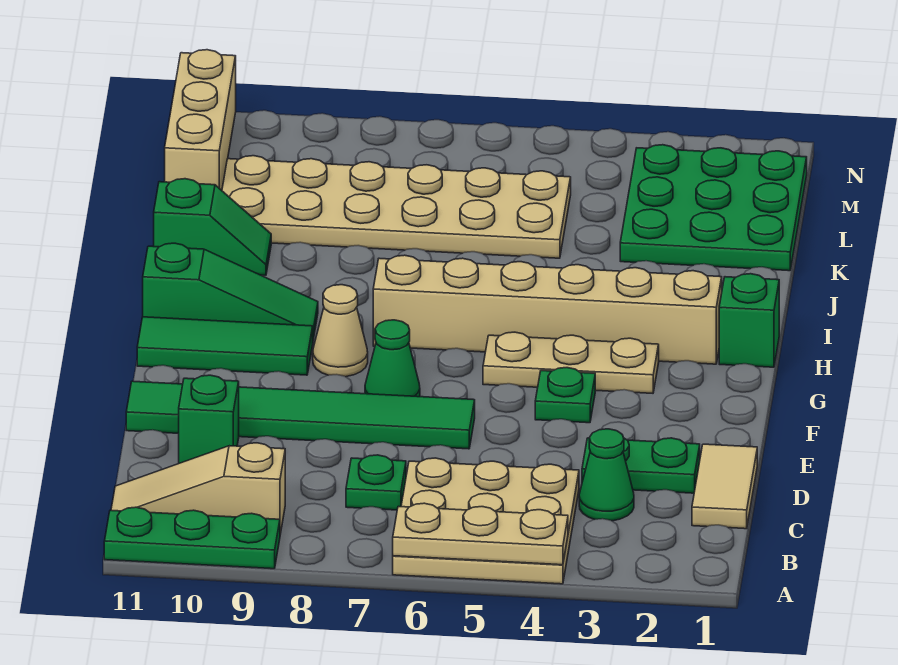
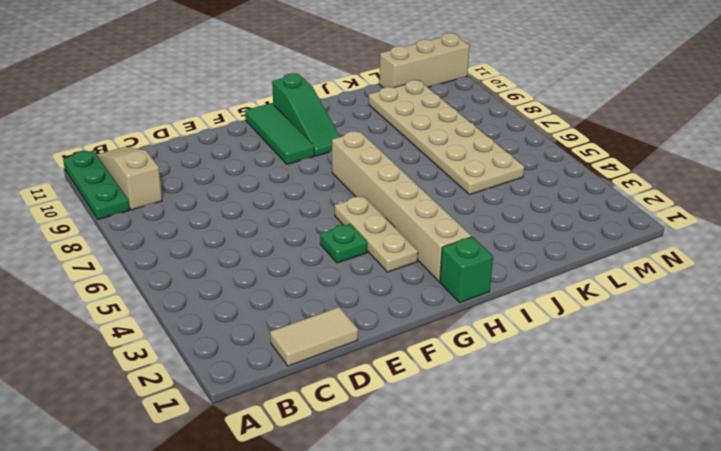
none -> tan 3x3 plate [393,458,579,584]
none -> green 1x1 cone [579,429,634,521]
none -> green 1x1 plate [346,455,406,510]

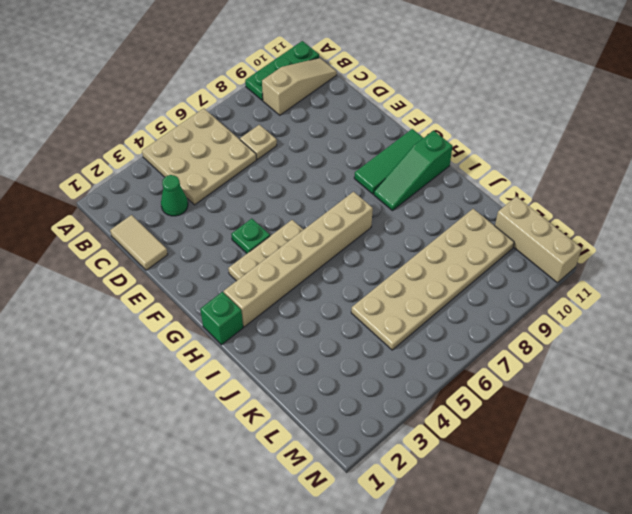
tan 1x1 plate [240,125,277,159] -> green 1x1 plate [346,455,406,510]
none -> green 1x2 plate [582,438,700,493]
none -> green 1x1 brick [179,375,239,463]
none -> green 1x6 tile [126,381,475,449]

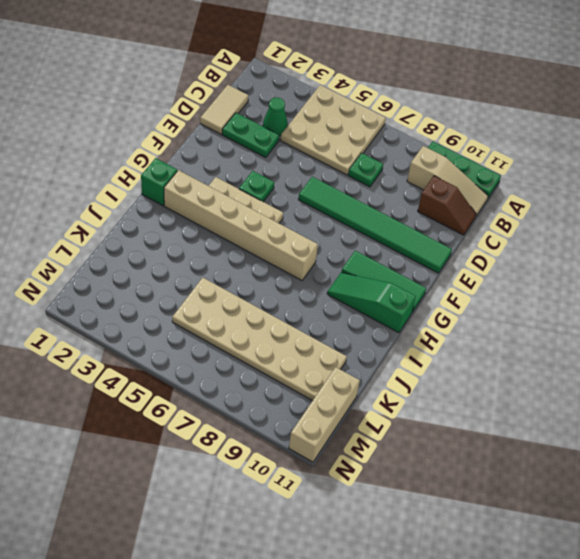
brown 1x2 slope [418,176,476,235] -> none
none -> green 1x1 brick [179,375,239,463]
none -> green 1x1 cone [365,320,420,397]
none -> tan 1x1 cone [313,285,368,377]

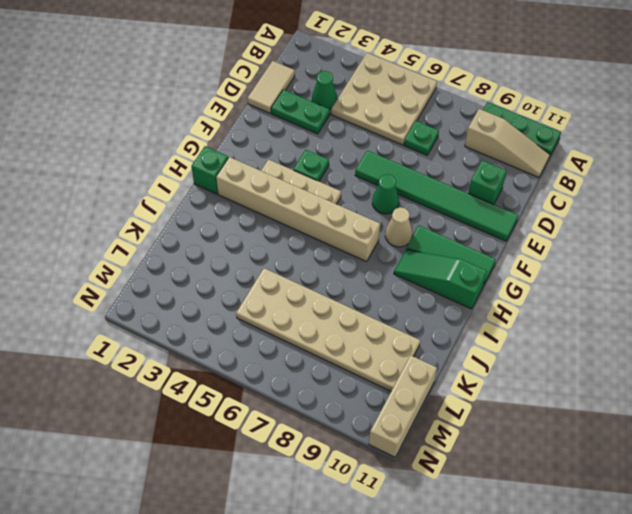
none -> green 1x2 slope [154,179,271,275]
none -> green 3x3 plate [620,145,807,271]
none -> tan 1x3 plate [393,503,568,565]

